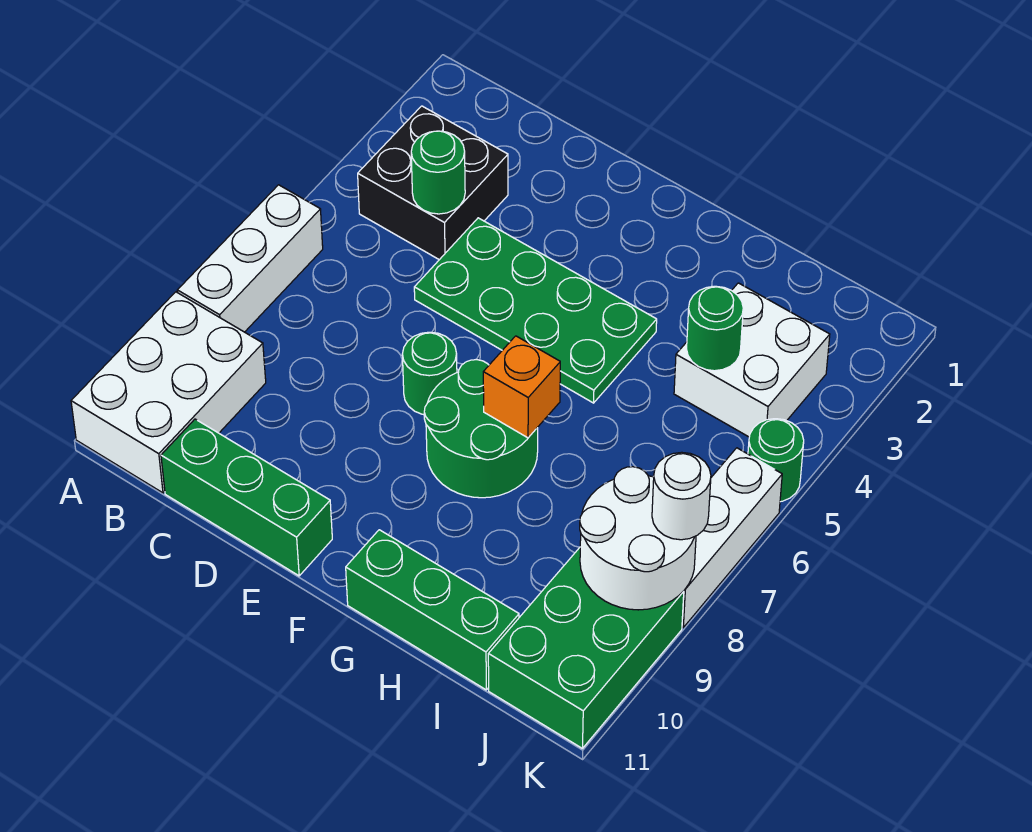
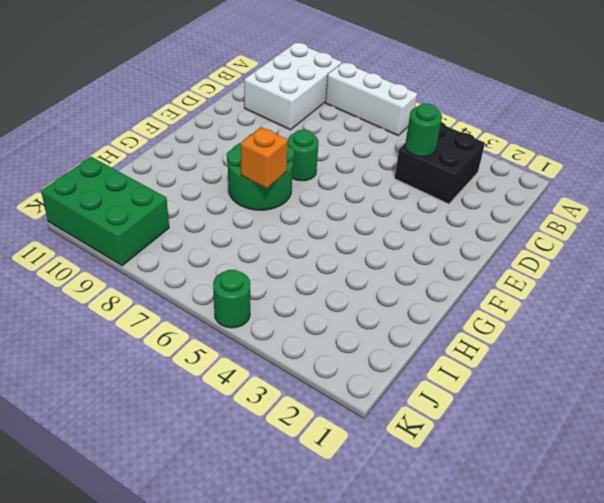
white 2x3 brick [244,43,342,130] -> white 2x3 brick turned to [71,292,266,493]
none -> green 1x3 brick [161,419,332,576]
none -> green 2x4 plate [414,218,657,403]
none -> green 1x3 brick [346,530,519,690]

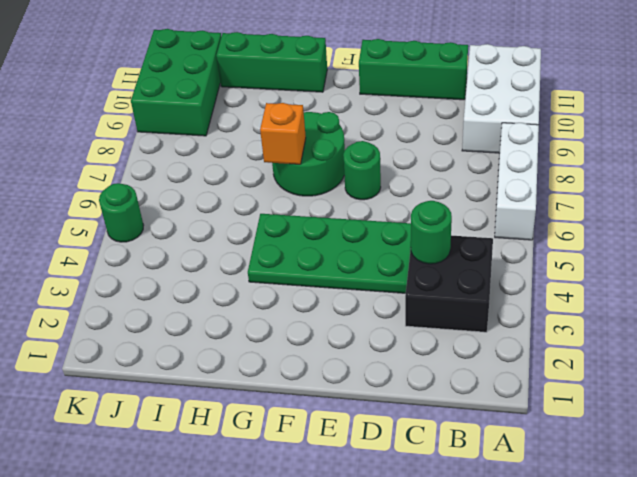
none -> white 2x2 brick [674,283,830,437]
none -> white 1x3 brick [682,448,782,627]
none -> green 1x1 round brick [687,286,743,371]

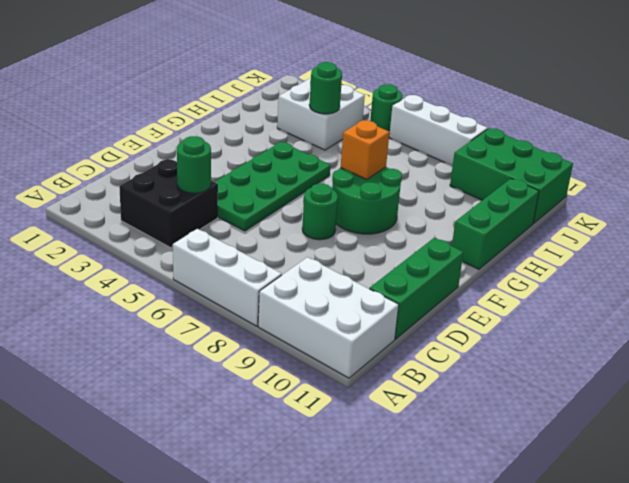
none -> white 2x2 round brick [580,467,696,610]
none -> white 1x1 round brick [652,452,711,540]

